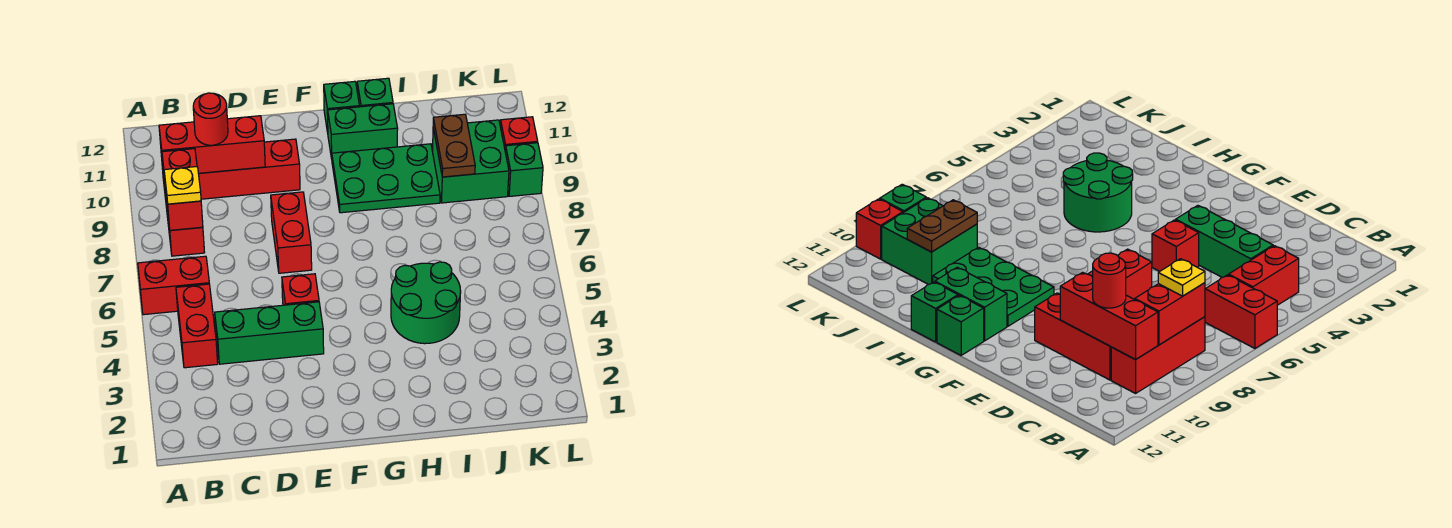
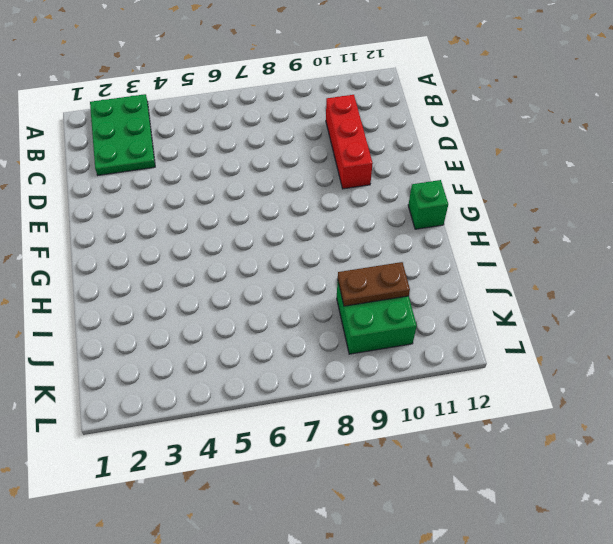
green 2x3 plate [90,94,155,175] -> green 2x3 plate moved to [332,144,440,213]
none -> red 1x2 brick [138,256,209,315]
none -> red 1x2 brick [176,284,218,368]
none -> red 1x3 brick [161,156,205,256]

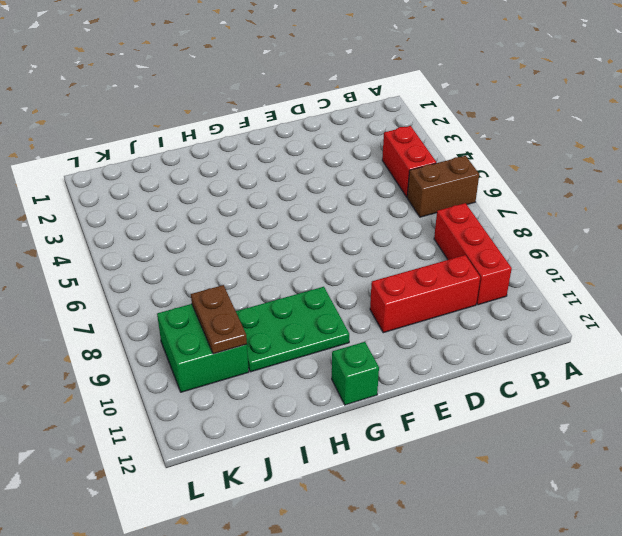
brown 1x2 brick [407,156,479,217] -> red 1x2 brick [138,256,209,315]
none -> green 1x3 brick [215,302,324,364]
none -> red 1x1 brick [282,274,319,305]
none -> red 1x2 brick [271,192,312,273]

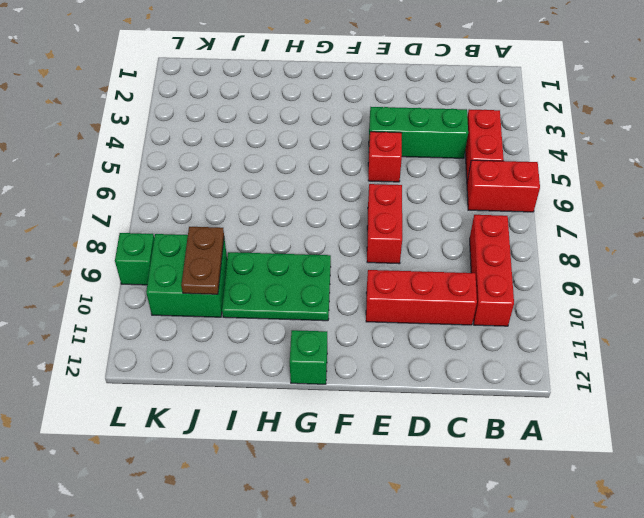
none -> green 1x2 brick [328,104,398,159]
none -> green 2x2 round brick [391,262,461,344]
none -> green 1x1 brick [357,78,393,107]

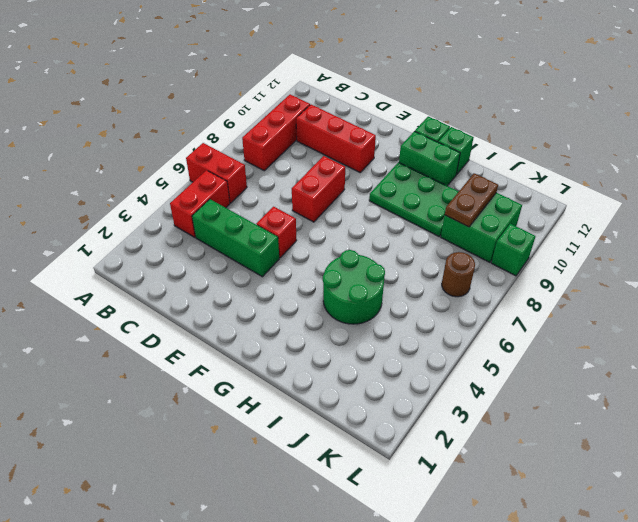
brown 1x1 round brick [442,252,475,297] -> none
none -> red 1x1 brick [500,117,538,150]
none -> red 1x2 brick [162,149,203,230]
none -> red 1x3 brick [159,116,265,173]

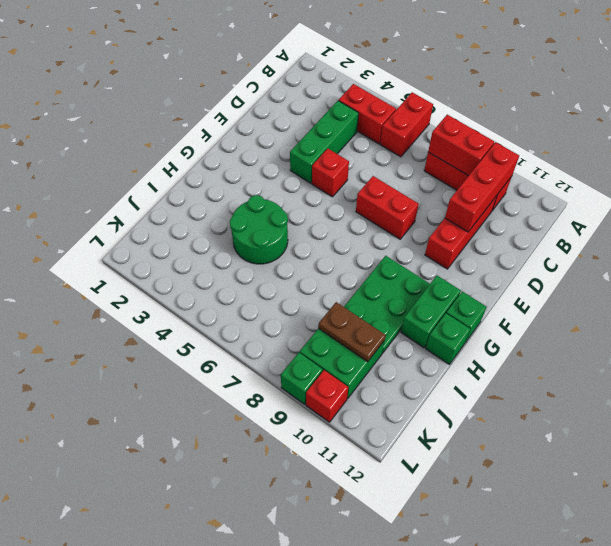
none -> yellow 1x1 plate [164,167,201,204]
none -> red 1x1 round brick [193,93,228,145]

